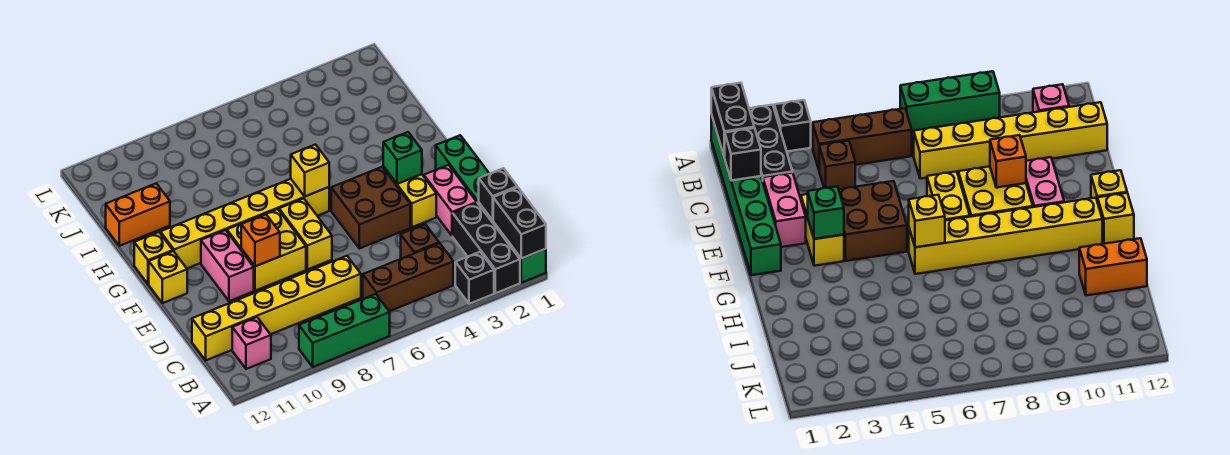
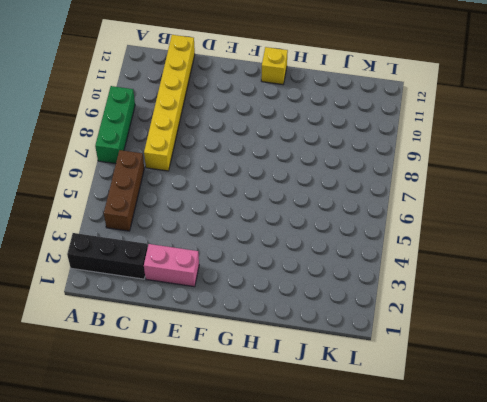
none -> green 1x6 brick [436,135,546,283]
none -> black 1x1 brick [455,252,494,304]
none -> pink 1x1 brick [232,317,271,369]

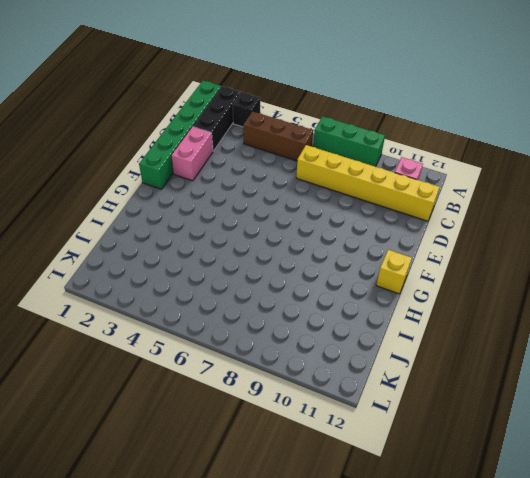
none -> brown 1x1 brick [401,224,439,259]
none -> yellow 1x2 brick [383,167,436,227]
none -> brown 2x2 brick [331,167,410,249]

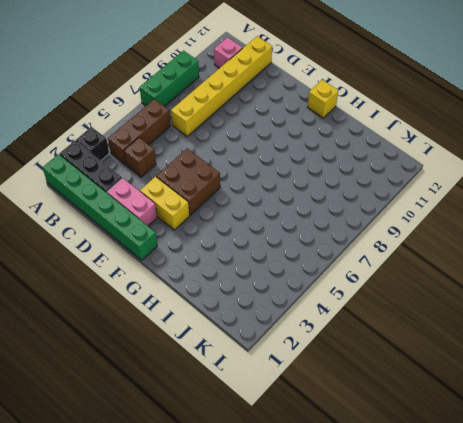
none -> yellow 1x2 brick [279,199,332,270]
none -> yellow 2x2 brick [227,209,306,291]
none -> pink 1x2 brick [201,230,254,301]

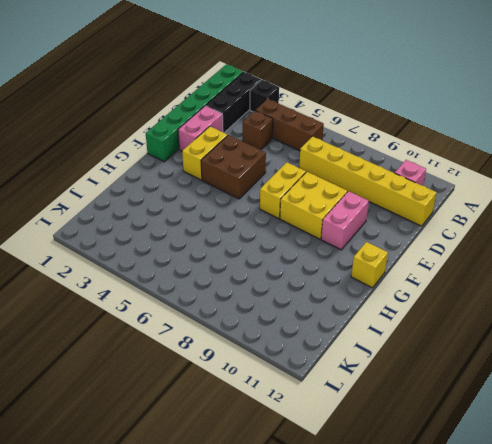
none -> green 1x3 brick [299,294,390,367]
none -> yellow 1x1 brick [149,251,187,303]
none -> yellow 1x6 brick [160,179,329,268]

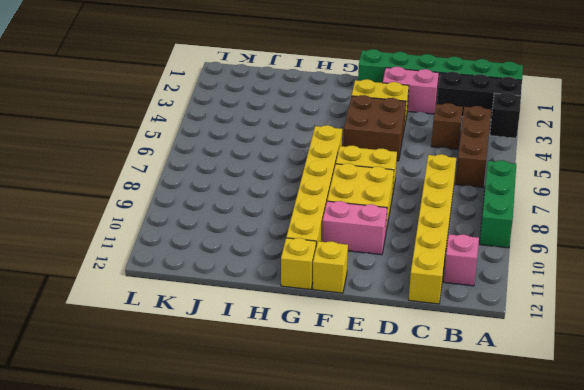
none -> orange 1x2 brick [106,183,170,246]
none -> black 1x2 brick [493,187,546,258]
none -> black 1x1 brick [479,168,517,220]

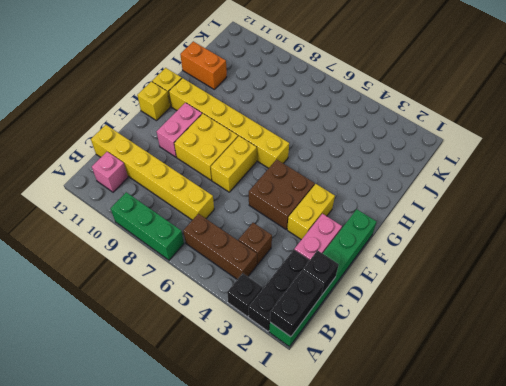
none -> orange 1x1 brick [241,214,280,266]
none -> green 1x1 brick [383,132,422,184]
none -> yellow 1x1 brick [291,145,329,197]

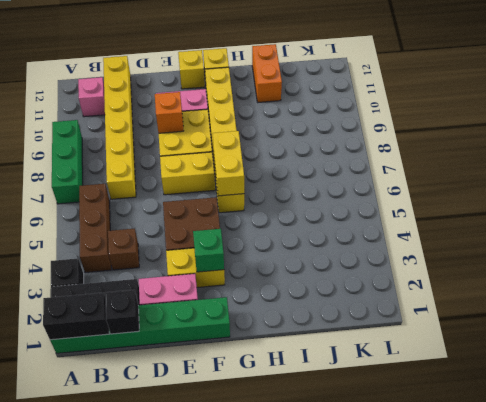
yellow 1x2 brick [213,131,244,196] -> yellow 1x1 brick [291,145,329,197]

